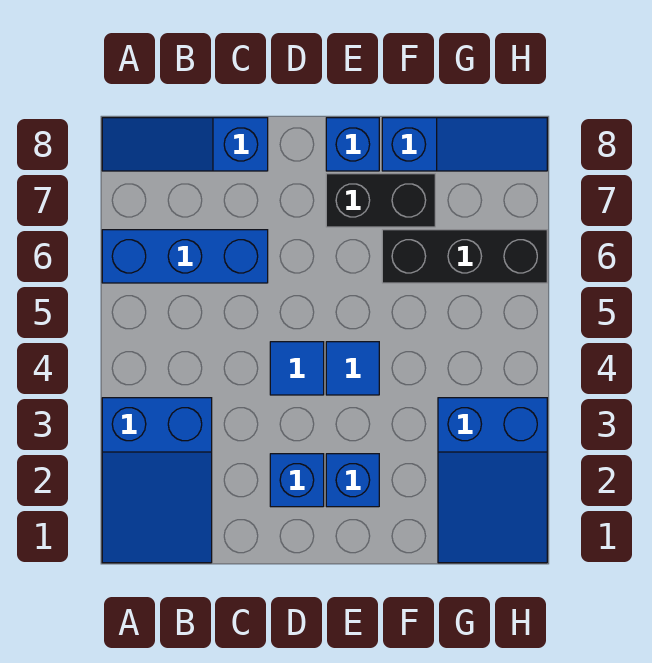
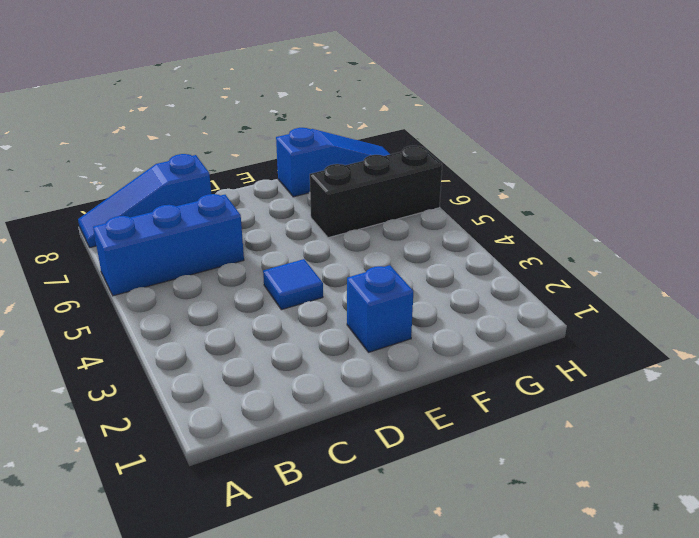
none -> blue 2x3 slope [102,398,212,563]
none -> blue 1x1 brick [270,454,324,507]
none -> blue 1x1 tile [326,342,379,395]

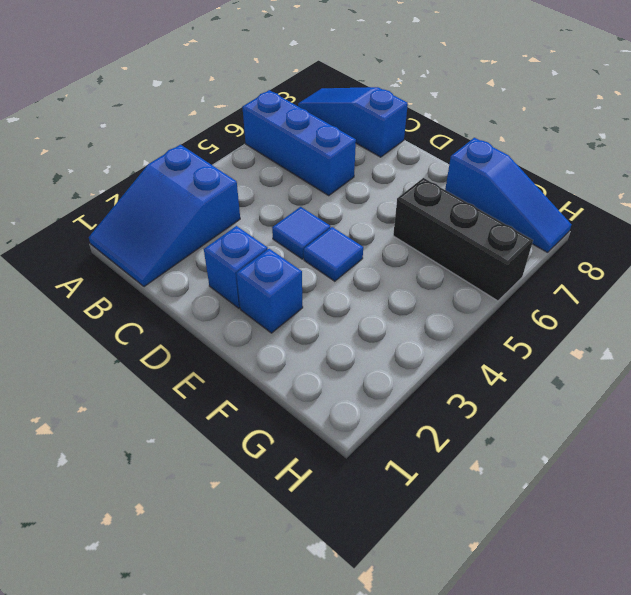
none -> black 1x2 brick [326,174,435,227]
none -> blue 1x1 brick [326,118,379,171]
none -> blue 2x3 slope [438,398,547,563]

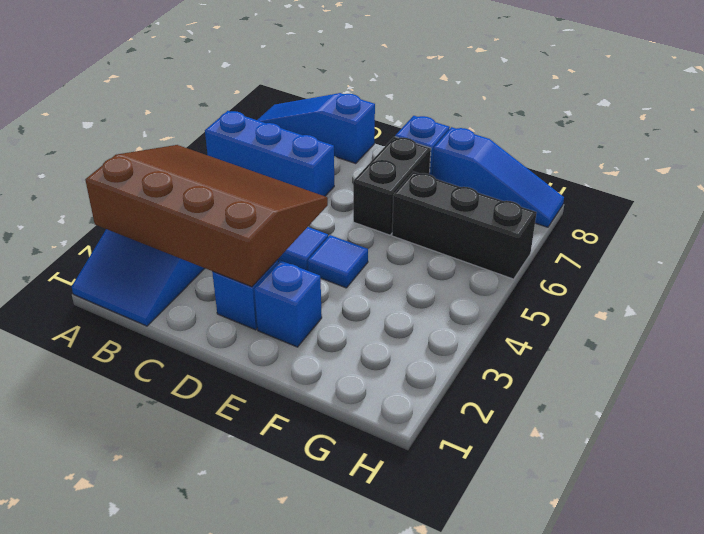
brown 3x4 slope [85,145,328,287] -> none
black 1x2 brick [353,137,431,235] -> black 1x2 brick turned to [326,174,435,227]
none -> blue 2x3 slope [438,398,547,563]

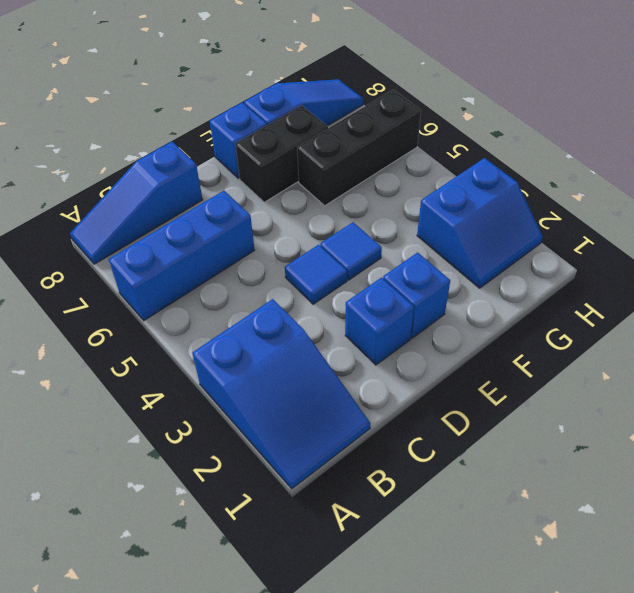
blue 2x2 slope [417,158,543,288] -> blue 2x3 slope [438,398,547,563]

